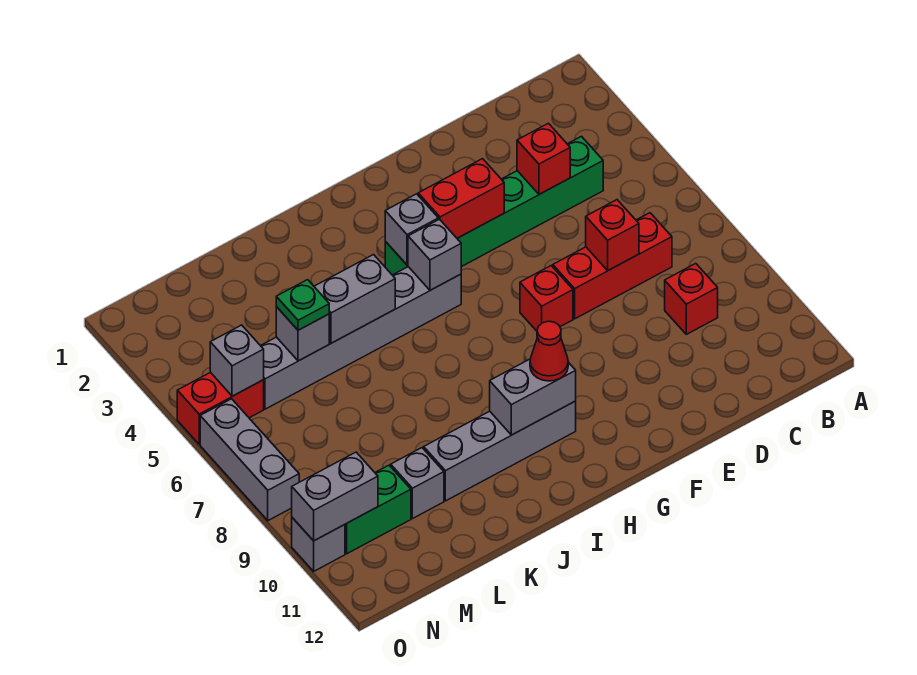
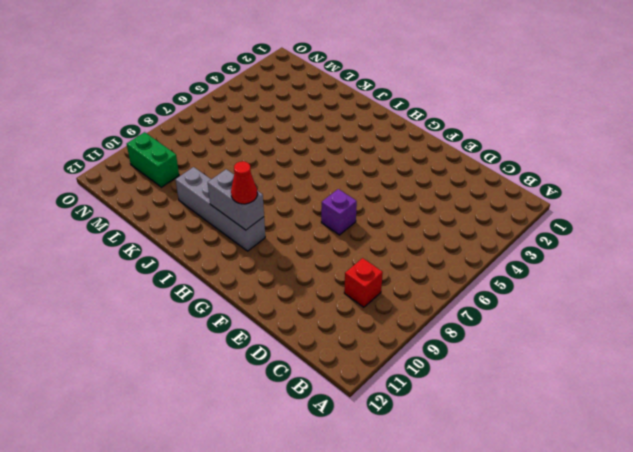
purple 1x1 brick [321,189,357,235] -> red 1x1 brick [520,266,573,331]
none -> green 1x6 brick [385,136,603,275]
none -> red 1x3 brick [553,213,672,319]
none -> grey 1x6 brick [261,267,461,409]

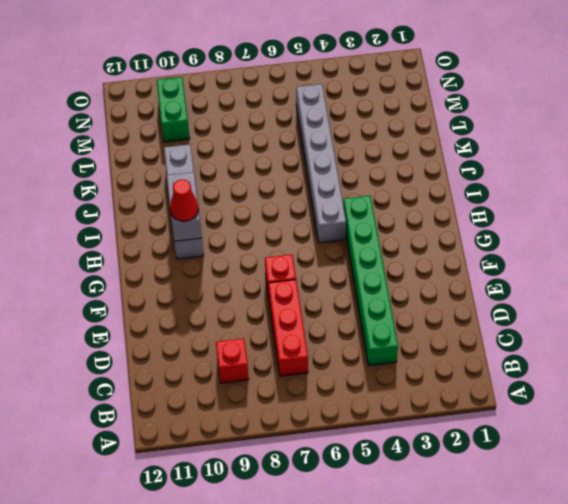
none -> grey 1x1 brick [391,448,444,519]
none -> red 1x2 brick [177,372,264,444]
none -> grey 1x3 brick [200,399,299,521]

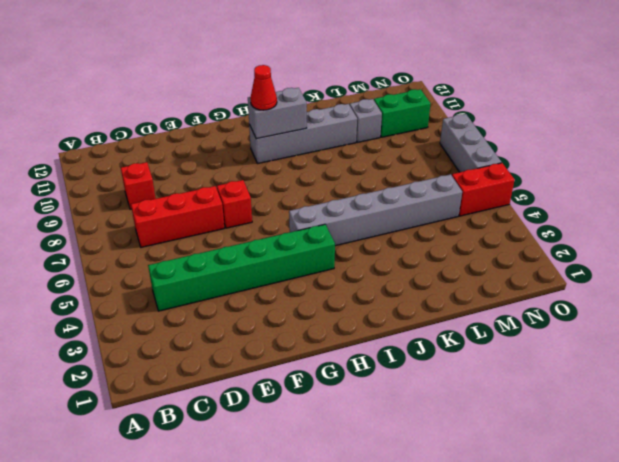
none -> grey 1x1 brick [292,518,345,571]
none -> red 1x1 brick [517,123,570,194]
none -> red 1x1 brick [586,200,639,270]

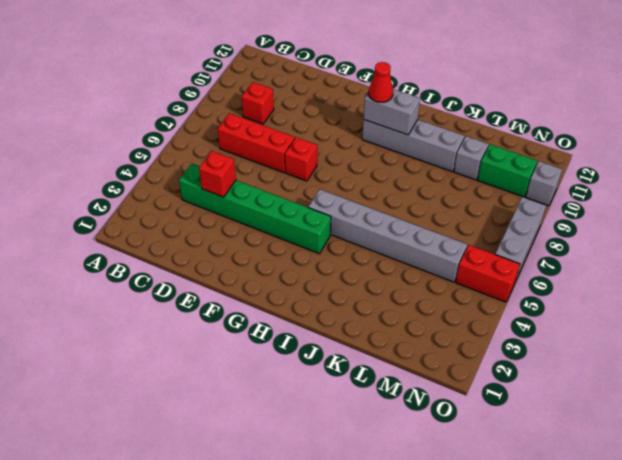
none -> red 1x1 brick [586,200,639,270]
none -> red 1x2 brick [418,159,504,238]
none -> grey 1x1 brick [385,194,438,265]

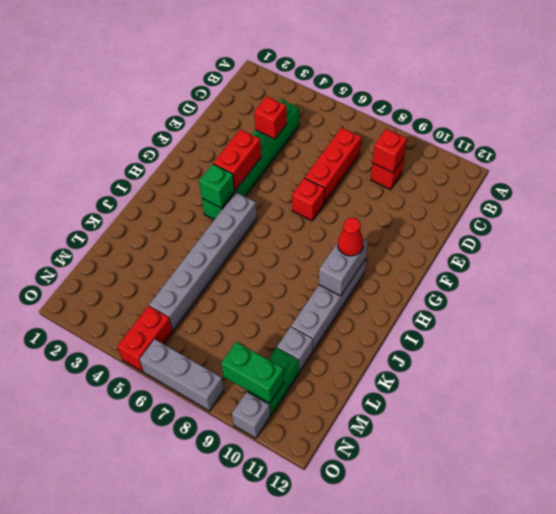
red 1x1 brick [372,129,407,173] -> red 1x1 brick moved to [586,200,639,270]
green 1x1 brick [199,164,235,208] -> grey 1x1 brick [385,194,438,265]
green 1x2 brick [221,342,284,403] -> grey 1x2 brick [292,452,378,541]
none -> grey 1x1 brick [408,219,461,290]
none -> grey 1x2 brick [314,255,395,343]
none -> grey 1x1 brick [276,307,329,361]

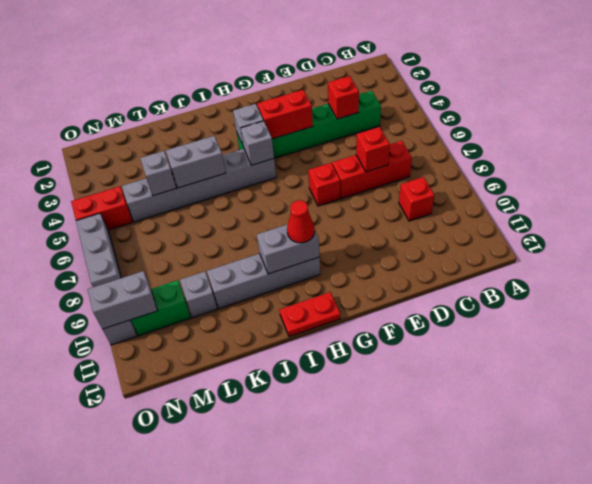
red 1x2 plate [280,292,340,337] -> none
none -> grey 1x1 brick [210,325,264,396]
none -> green 1x1 plate [276,280,329,330]

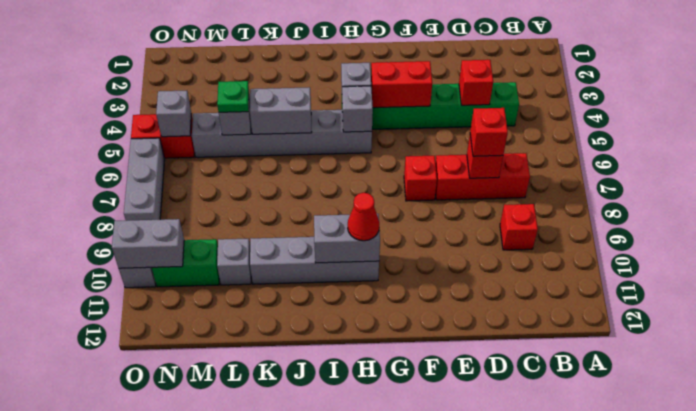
red 1x1 brick [470,108,508,156] -> none

